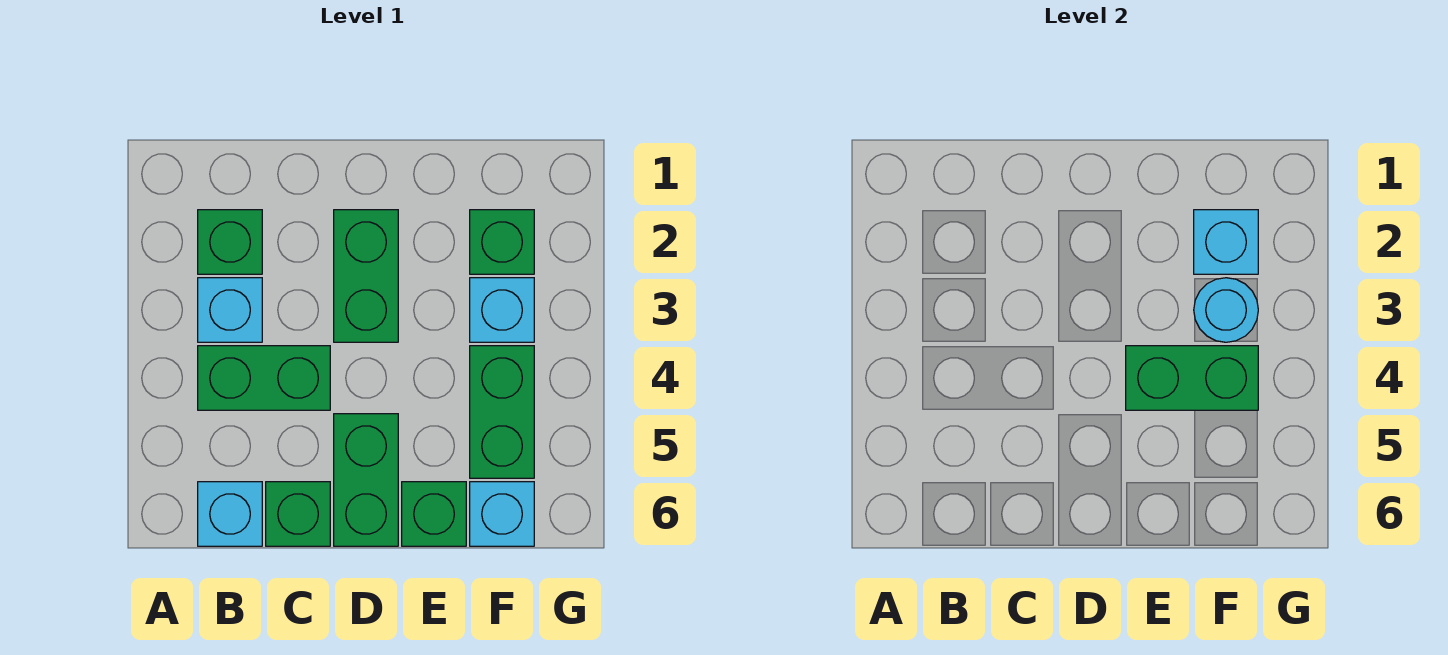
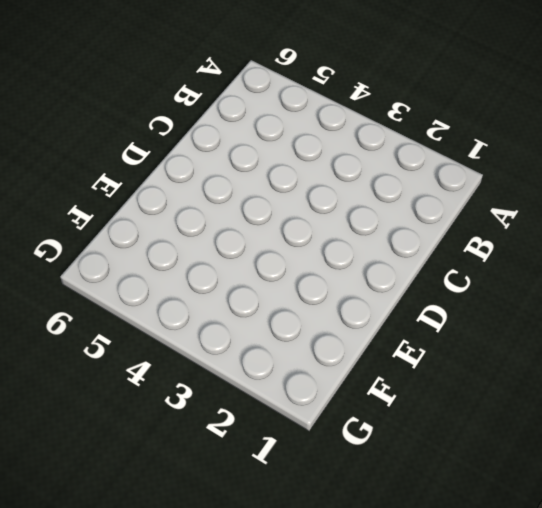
none -> green 1x1 brick [198,210,262,274]
none -> cyan 1x1 brick [198,278,262,342]
none -> green 1x2 brick [198,346,330,410]

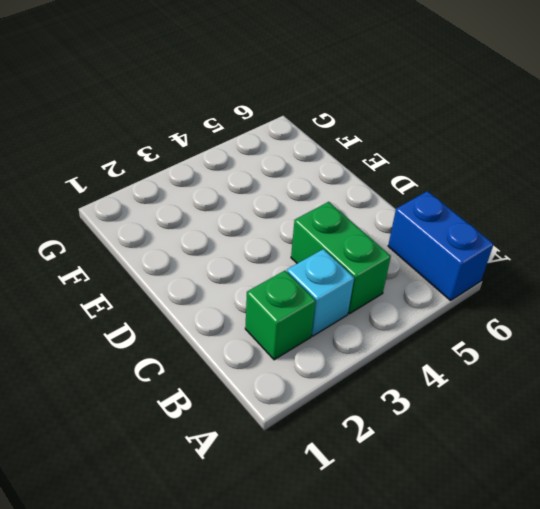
blue 1x2 brick [388,191,494,300] -> cyan 1x1 brick [198,482,262,546]
none -> green 1x1 brick [266,482,330,546]
none -> green 1x2 brick [334,210,398,342]
none -> green 1x2 brick [334,414,398,546]

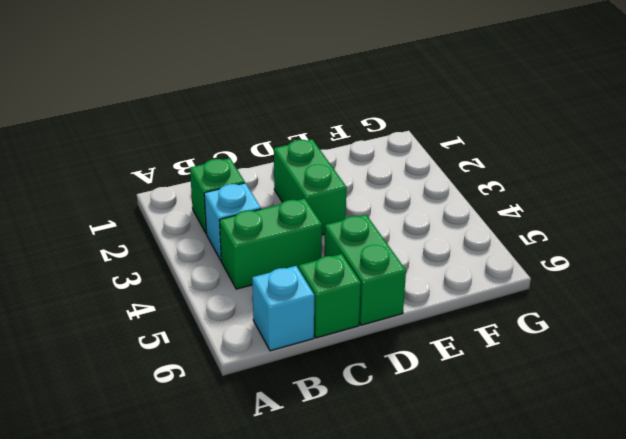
none -> green 1x1 brick [402,482,466,546]
none -> green 1x1 brick [470,210,534,274]
none -> cyan 1x1 brick [470,278,534,342]

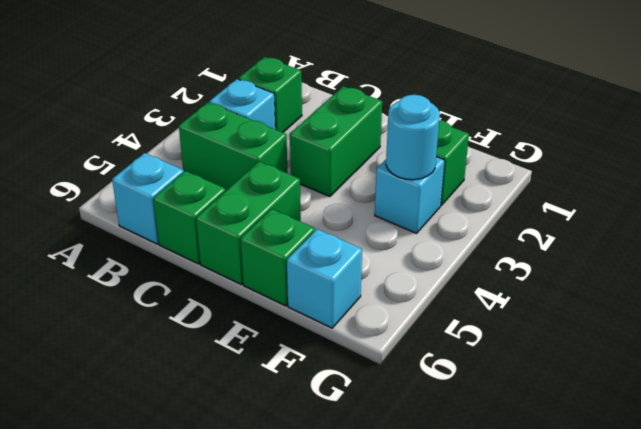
none -> green 1x2 brick [470,346,534,478]
none -> green 1x2 brick [1126,346,1258,410]
none -> cyan 1x1 brick [1194,210,1258,274]

